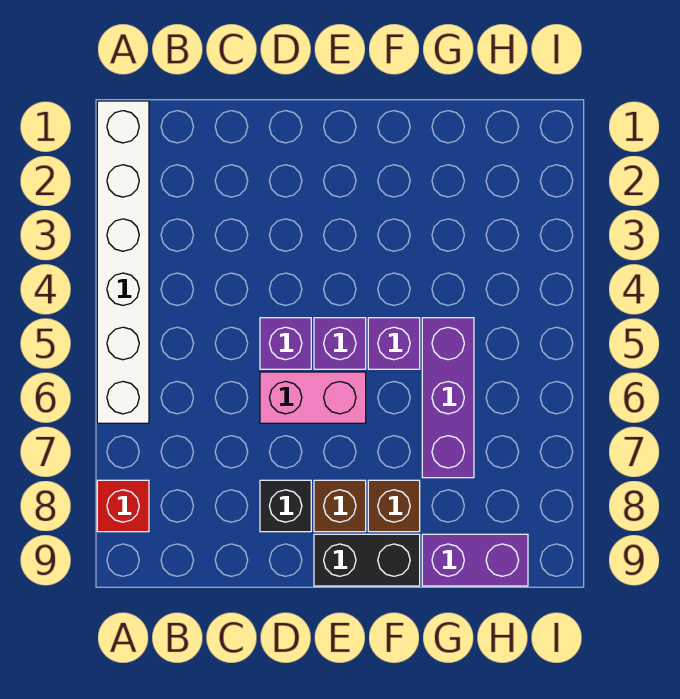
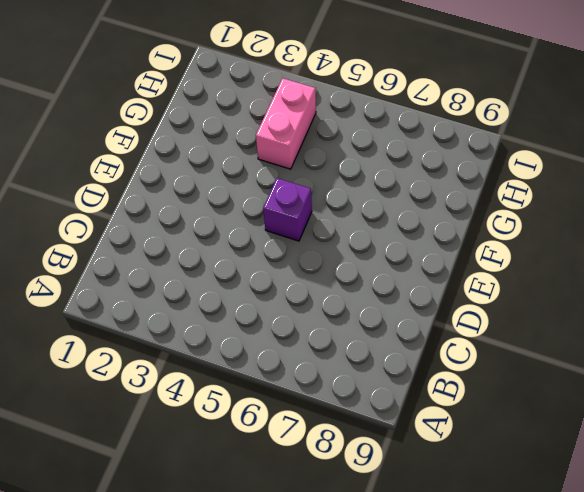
pink 1x2 brick [256,78,316,169] -> pink 1x2 brick moved to [260,372,366,423]
none -> white 1x6 brick [97,101,149,423]
none -> red 1x1 brick [97,480,149,532]
none -> purple 1x1 brick [260,318,311,369]

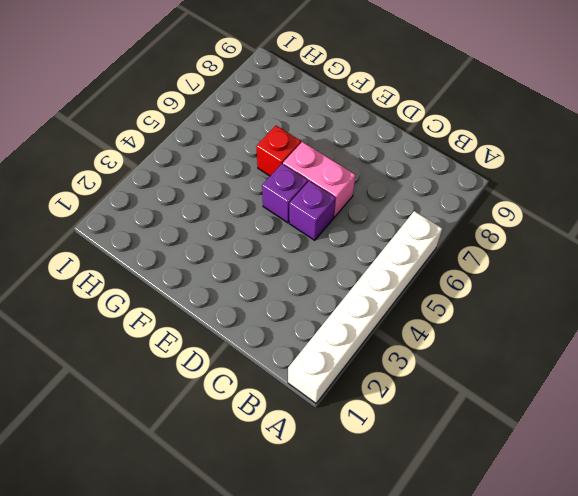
red 1x1 brick [256,126,301,176] -> red 1x1 brick moved to [97,480,149,532]
none -> black 1x1 brick [260,480,311,532]
none -> brown 1x1 brick [314,480,366,532]
none -> black 1x2 brick [314,534,420,586]

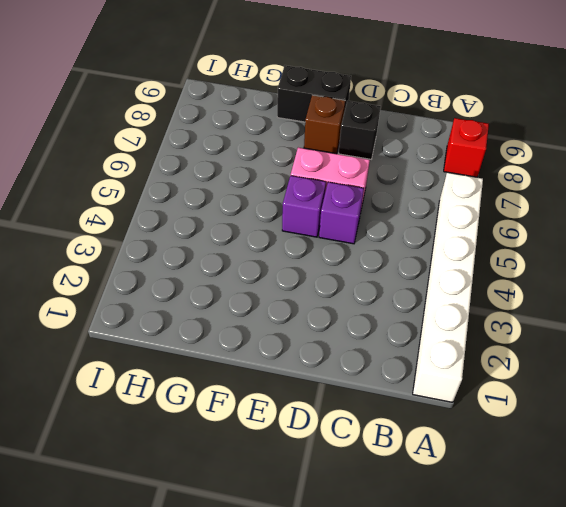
none -> purple 1x1 brick [368,318,420,369]
none -> brown 1x1 brick [368,480,420,532]
none -> purple 1x3 brick [422,318,474,478]

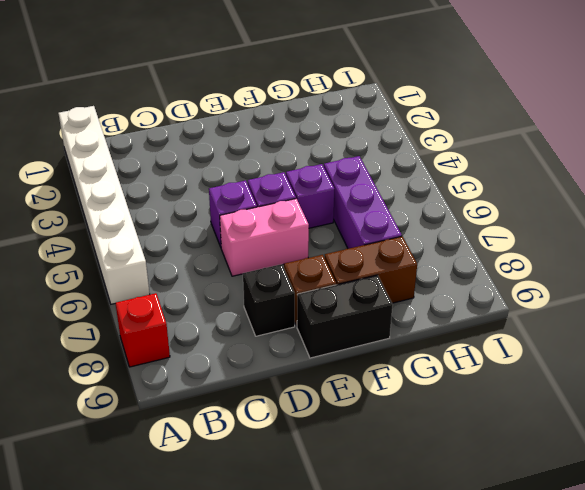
brown 1x2 brick [325,236,417,303] -> brown 1x1 brick [368,480,420,532]
none -> purple 1x2 brick [422,534,528,586]

